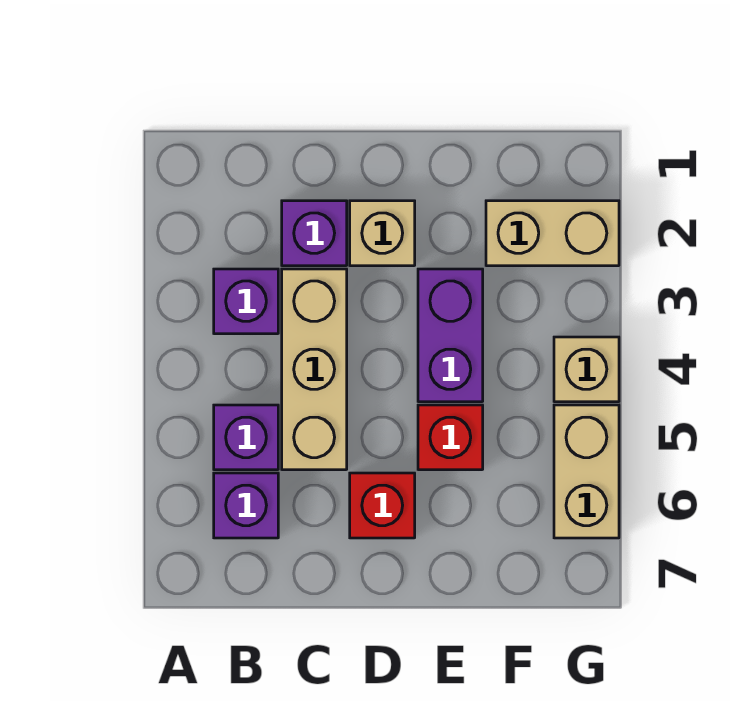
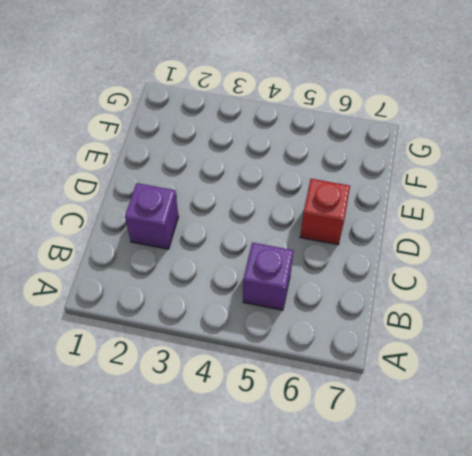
none -> purple 1x1 brick [214,269,278,334]
none -> purple 1x1 brick [214,473,278,538]
none -> tan 1x3 brick [282,269,347,470]

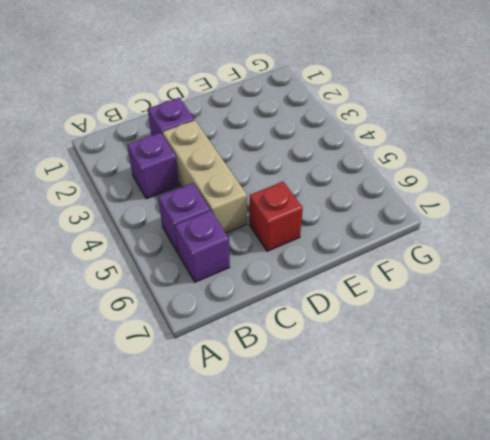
none -> tan 1x1 brick [350,201,415,266]
none -> purple 1x2 brick [418,269,483,402]
none -> red 1x1 brick [418,405,483,470]

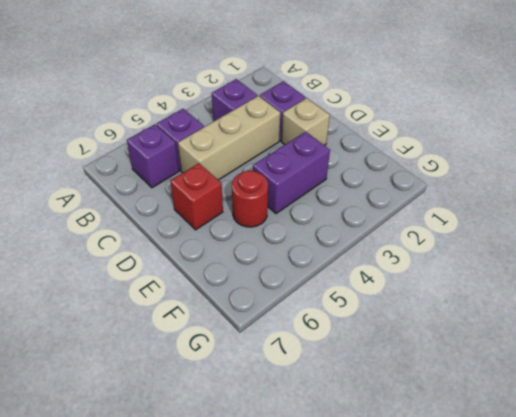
red 1x1 round brick [232,171,268,227] -> red 1x1 brick [418,405,483,470]
none -> tan 1x2 brick [486,201,619,266]
none -> tan 1x1 brick [554,337,619,402]
none -> tan 1x2 brick [554,405,619,538]

